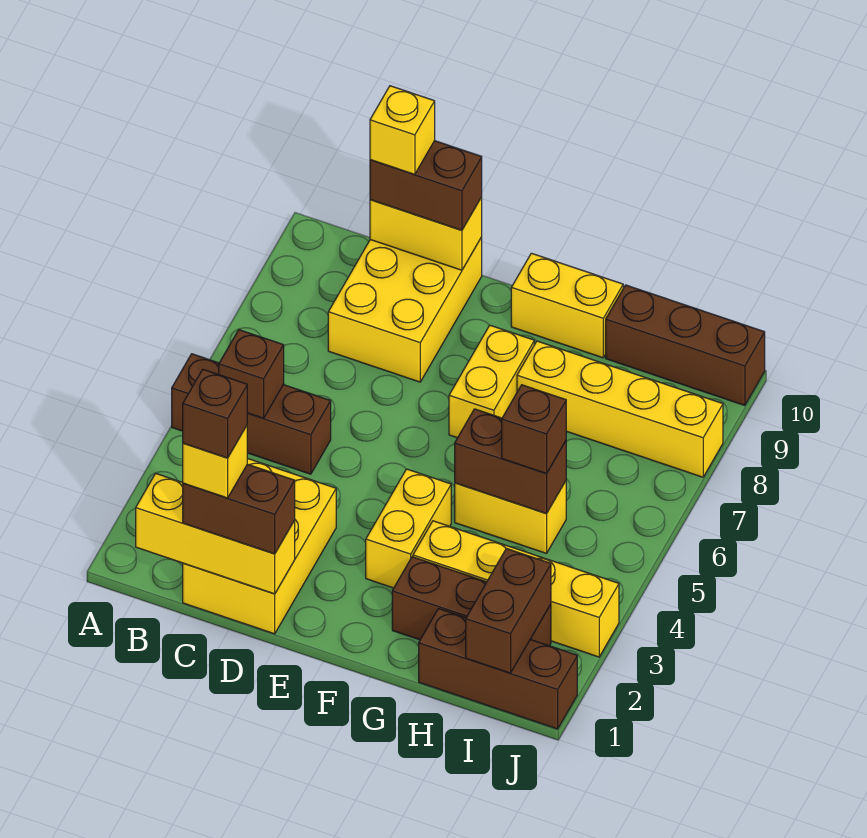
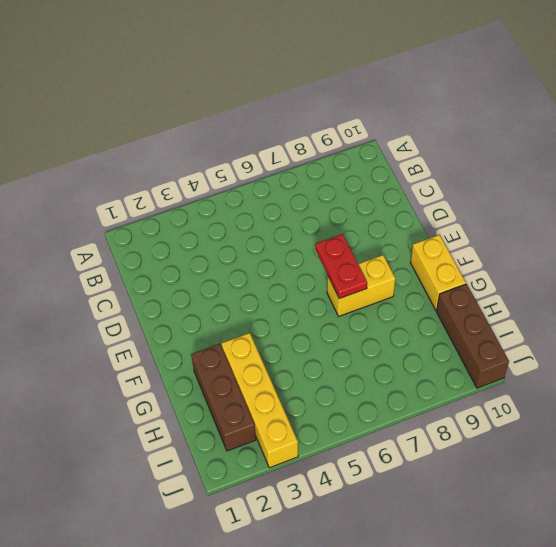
red 1x2 plate [315,234,367,299] -> none
none -> brown 1x3 brick [172,354,331,474]
none -> yellow 2x3 brick [183,458,336,634]
none -> yellow 2x3 brick [328,237,482,382]

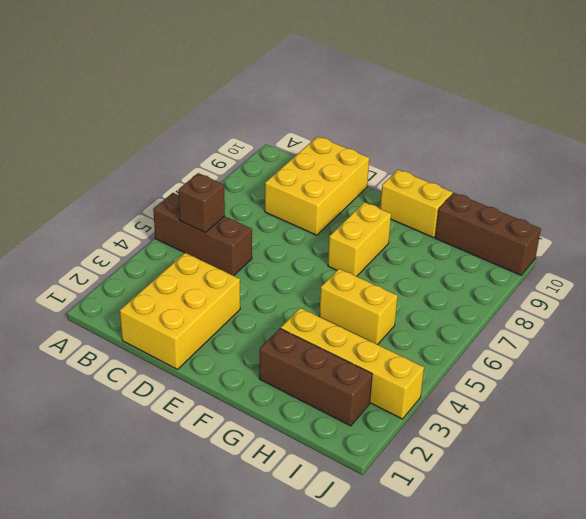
none -> yellow 1x2 brick [366,469,451,588]
none -> yellow 1x4 brick [517,341,723,477]
none -> brown 1x3 brick [419,609,577,729]

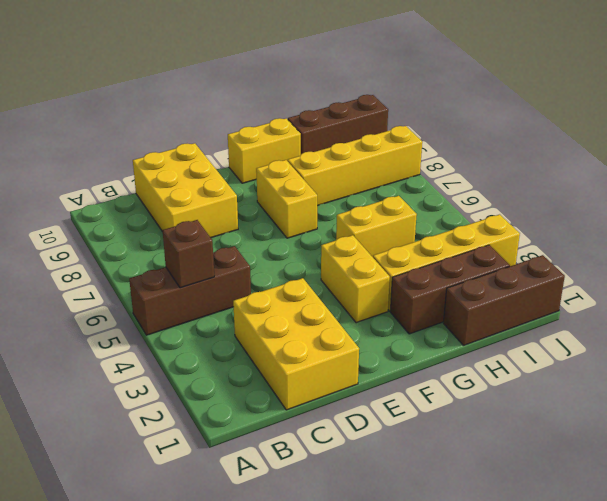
none -> yellow 1x3 brick [136,473,295,594]
none -> yellow 1x2 brick [370,197,482,270]
none -> brown 1x2 brick [455,409,566,513]

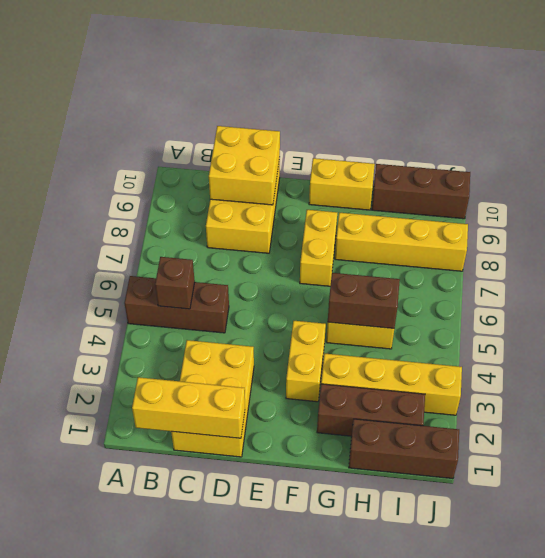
yellow 2x2 brick [209,126,280,205] -> yellow 1x2 brick [370,197,482,270]
none -> brown 1x2 brick [466,549,551,673]
none -> brown 1x2 brick [183,464,295,554]
none -> brown 1x2 brick [370,141,482,230]

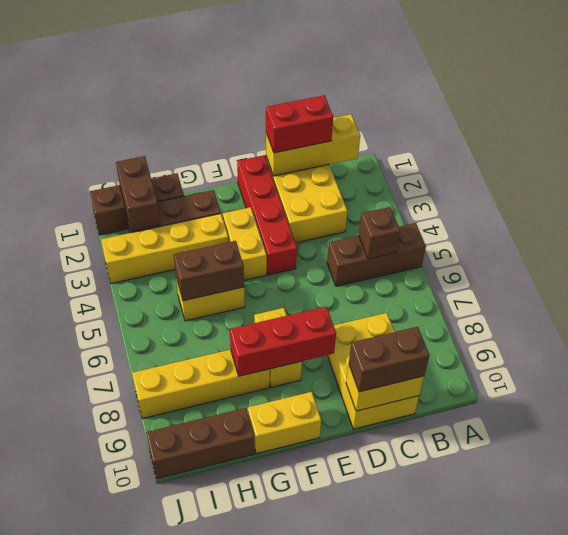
red 1x2 brick [266,95,333,153] -> brown 1x2 brick [183,464,295,554]
red 1x4 brick [237,155,297,275] -> none
red 1x3 brick [230,307,336,376] -> none
none -> brown 1x1 brick [502,385,566,473]
none -> yellow 1x1 brick [183,426,247,498]
none -> yellow 1x1 brick [370,86,435,174]

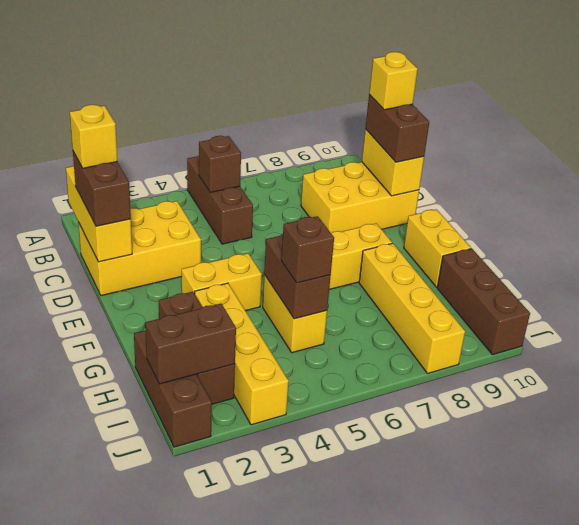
none -> brown 1x1 brick [183,370,247,458]

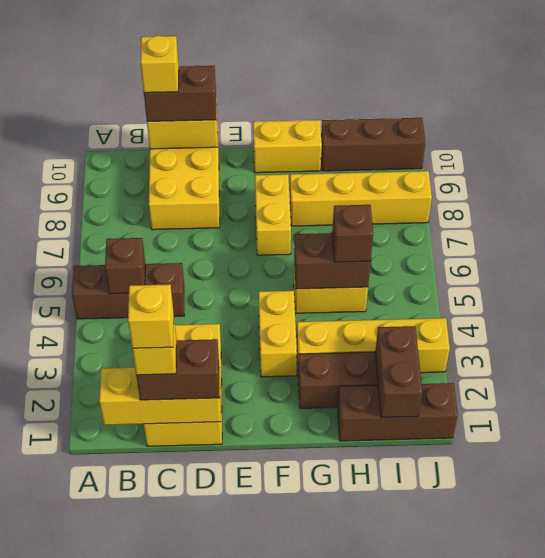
yellow 1x1 brick [128,284,174,349] -> brown 1x1 brick [183,370,247,458]

